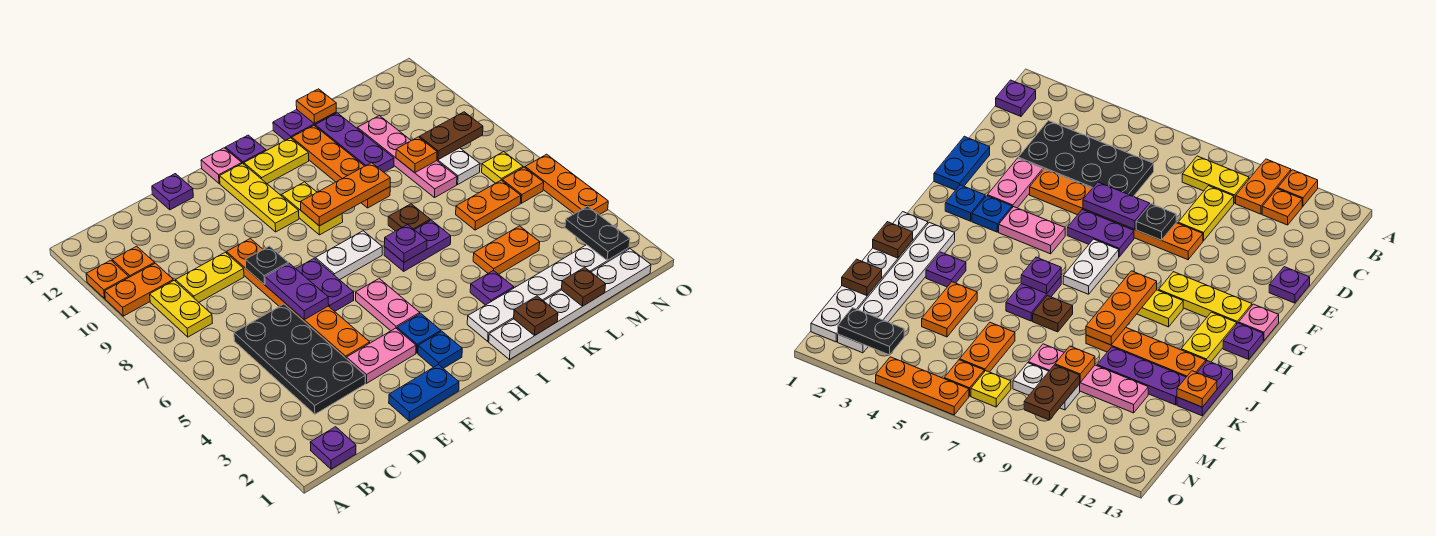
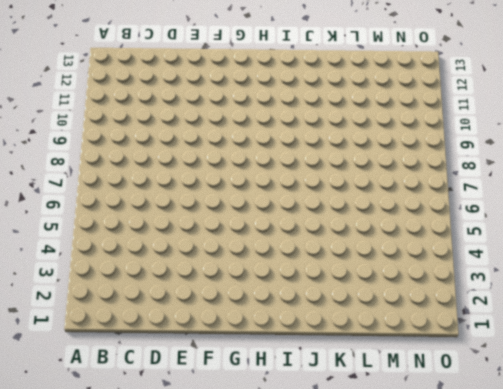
none -> orange 1x2 plate [105,263,173,316]
none -> orange 1x1 plate [86,260,129,298]
none -> purple 1x1 plate [310,427,356,469]
none -> yellow 1x2 plate [150,280,212,337]

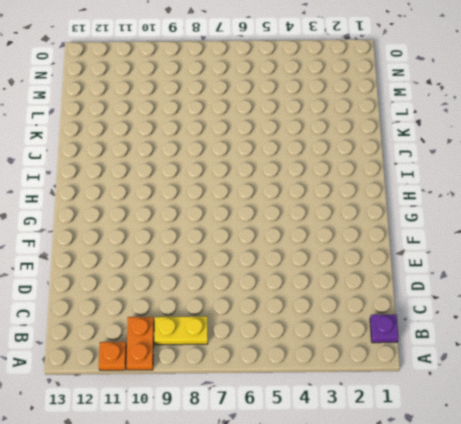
none -> orange 1x1 plate [112,246,155,277]
none -> black 2x4 plate [234,304,365,414]
none -> yellow 1x2 plate [176,252,244,302]
none -> blue 1x2 plate [389,364,459,421]

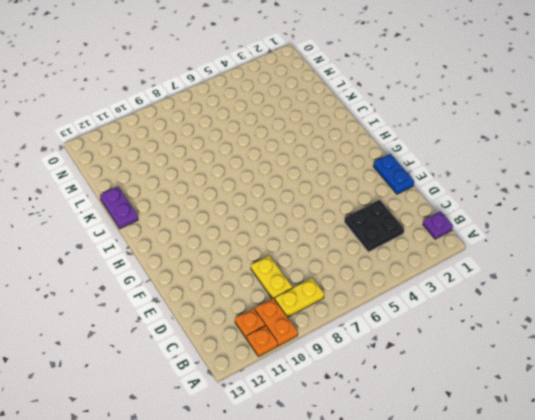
black 2x2 plate [344,200,404,252] -> black 2x4 plate [234,304,365,414]
none -> pink 1x2 plate [347,328,416,383]
none -> orange 1x6 plate [227,239,370,359]
none -> purple 1x1 plate [152,174,193,210]
none -> purple 1x2 plate [296,258,354,311]

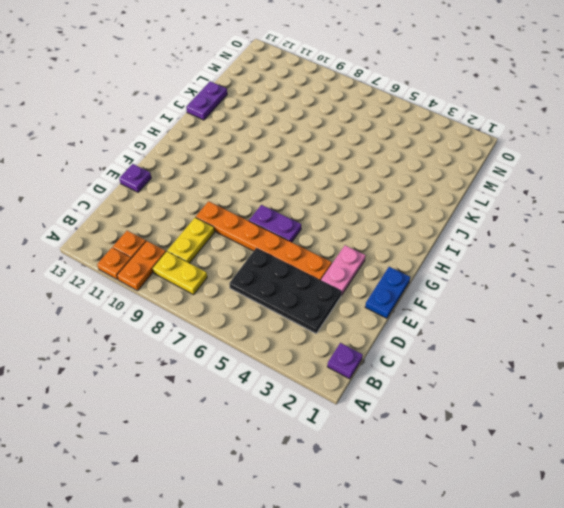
none -> blue 1x1 plate [418,331,462,369]
none -> blue 1x1 plate [397,313,441,353]
none -> pink 1x2 plate [356,279,420,331]
none -> white 1x2 plate [315,231,382,280]

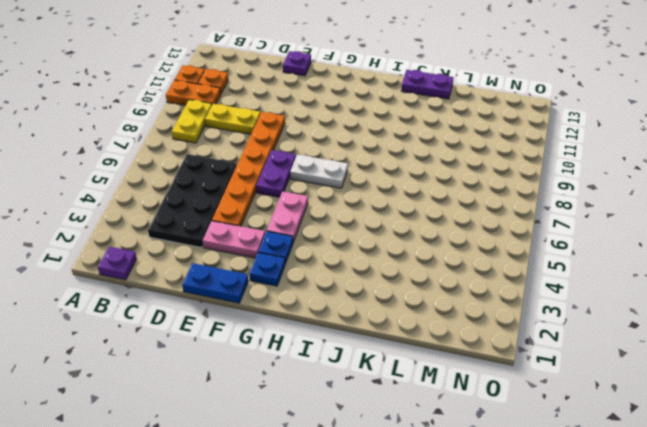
none -> yellow 1x3 plate [220,163,299,232]
none -> pink 1x1 plate [201,148,242,183]
none -> yellow 1x2 plate [282,182,343,235]
none -> yellow 1x2 plate [244,138,309,184]

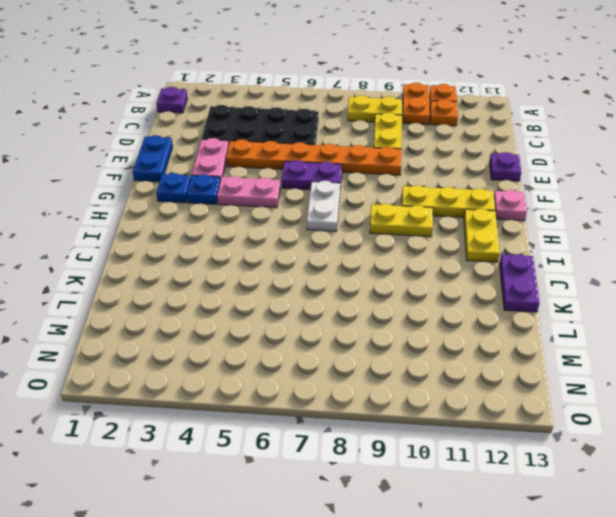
none -> purple 1x1 plate [225,135,266,164]
none -> white 1x6 plate [489,249,651,360]
none -> white 1x6 plate [467,245,629,341]
none -> purple 1x2 plate [384,220,451,271]

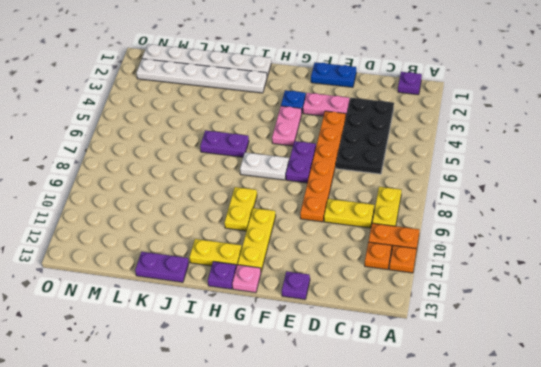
none -> blue 1x1 plate [418,331,462,369]
none -> purple 1x1 plate [470,270,514,305]
none -> brown 1x1 plate [388,204,430,231]
none -> orange 1x4 plate [292,126,390,208]

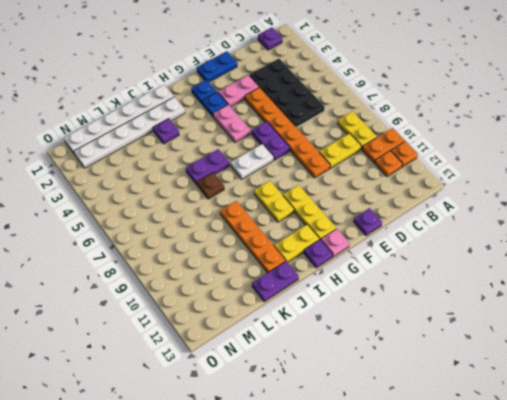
none -> orange 1x2 plate [473,226,540,274]
none -> purple 1x3 plate [315,113,394,172]
none -> orange 1x2 plate [456,180,521,230]
none -> pink 1x4 plate [357,116,457,198]

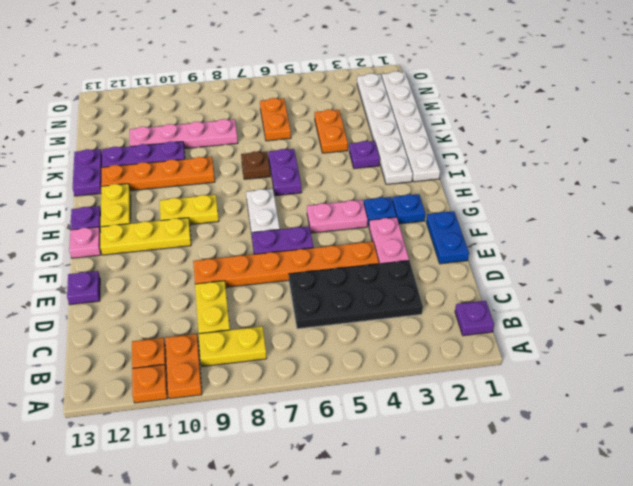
none -> white 1x2 plate [437,148,480,184]
none -> orange 1x1 plate [502,167,544,203]
none -> yellow 1x1 plate [482,152,523,183]
none -> orange 1x3 plate [525,154,608,215]

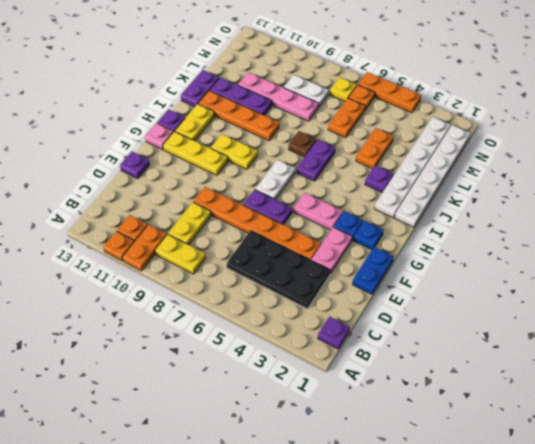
none -> purple 1x2 plate [265,263,329,320]
none -> black 1x1 plate [245,246,288,284]
none -> orange 1x3 plate [301,163,390,226]
none -> purple 1x1 plate [384,225,427,262]

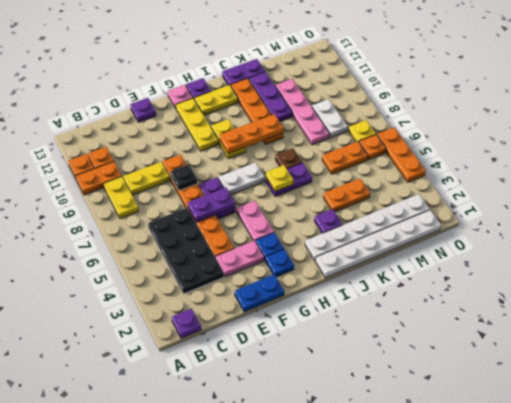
purple 1x2 plate [188,188,235,222] -> purple 1x2 plate turned to [265,263,329,320]
yellow 1x1 plate [266,165,293,191] -> purple 1x1 plate [384,225,427,262]
none -> brown 1x1 plate [514,296,558,336]
none -> orange 1x1 plate [296,89,336,124]
none -> brown 1x1 plate [561,267,606,306]
none -> orange 1x1 plate [396,137,437,173]

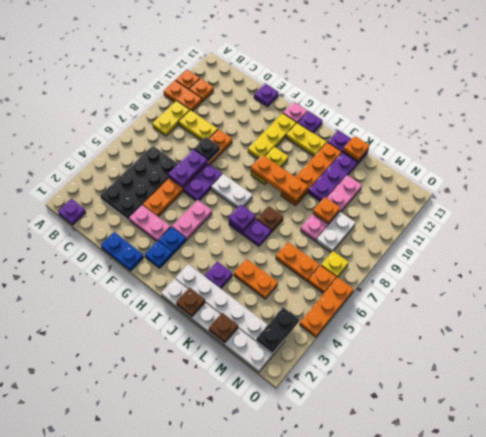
none -> brown 1x2 plate [419,112,483,160]

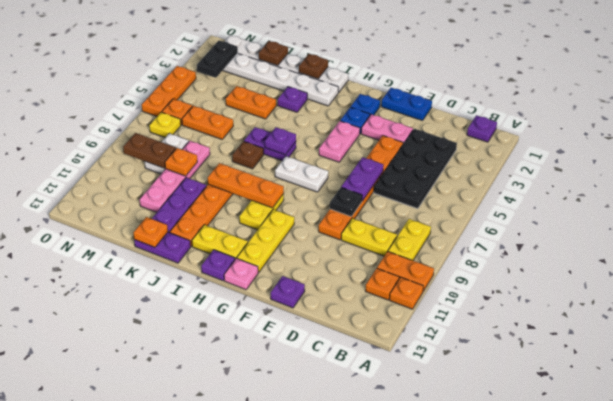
none -> purple 1x2 plate [296,258,354,311]

